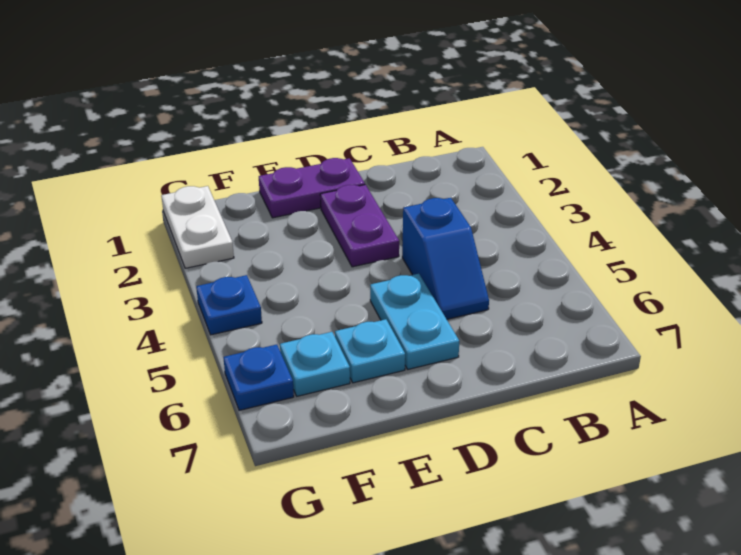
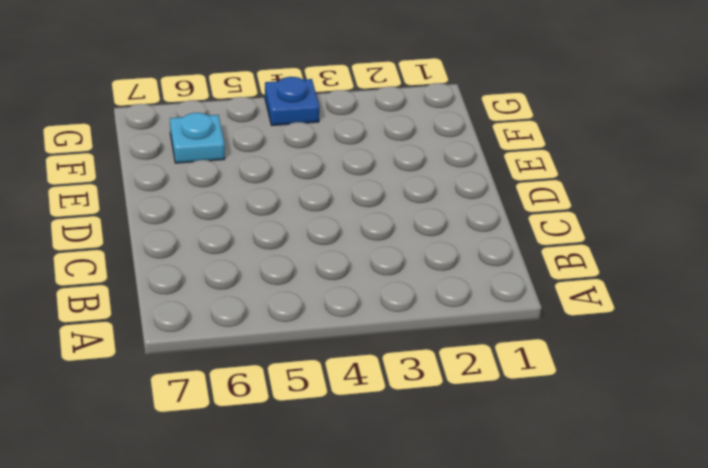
none -> blue 1x2 slope [402,198,489,319]
none -> purple 1x2 plate [259,158,365,218]

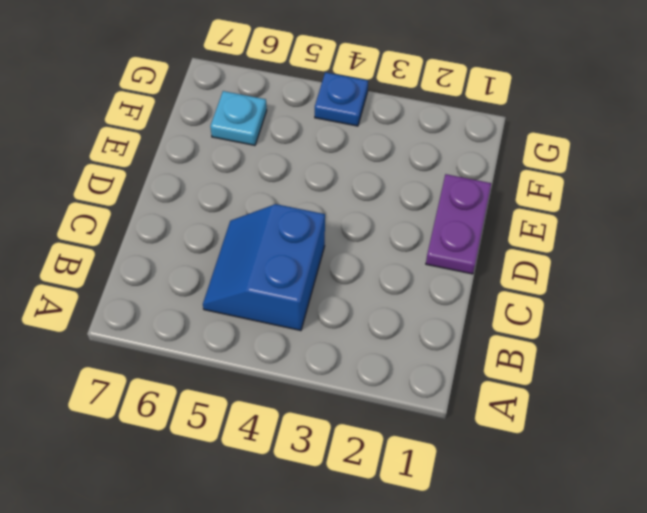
blue 2x2 slope [203,204,325,331] -> blue 1x2 slope [402,198,489,319]
none -> purple 1x2 plate [320,185,399,267]
none -> cyan 1x2 plate [370,274,459,369]

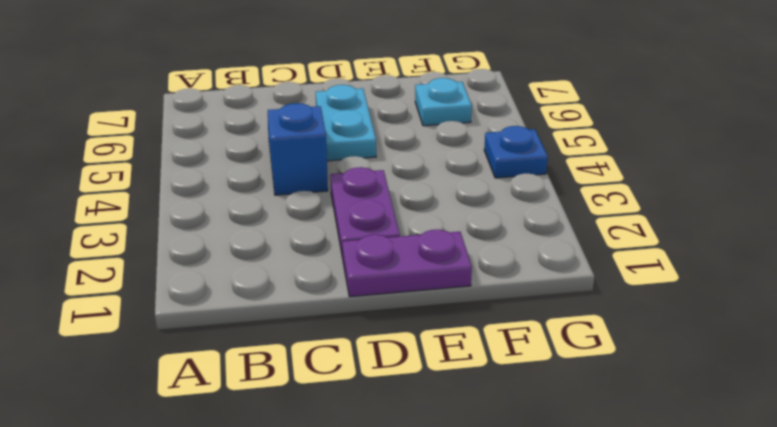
none -> cyan 1x1 plate [335,319,405,383]
none -> white 1x2 plate [161,186,234,268]

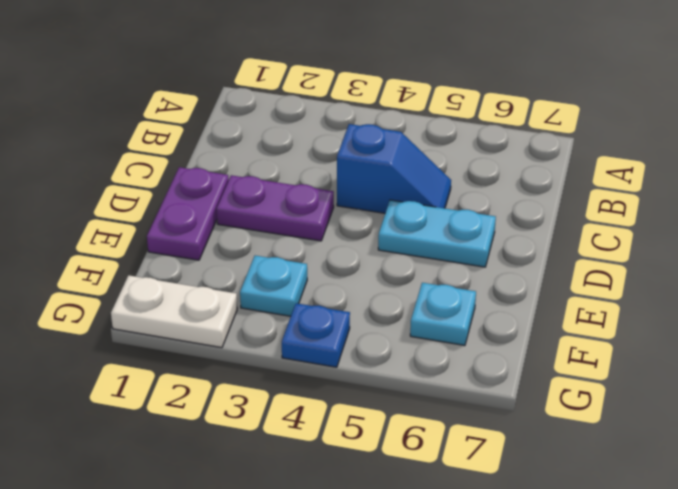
cyan 1x1 plate [240,256,307,316] -> cyan 1x1 plate moved to [335,319,405,383]
none -> blue 1x1 plate [223,345,294,410]

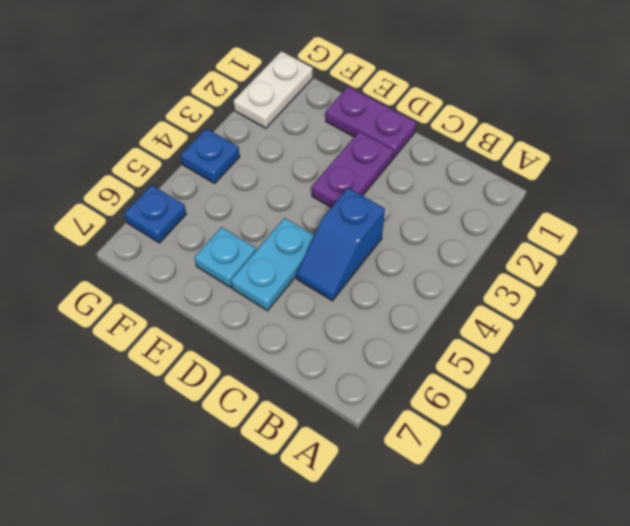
none -> cyan 1x1 plate [280,332,350,396]

